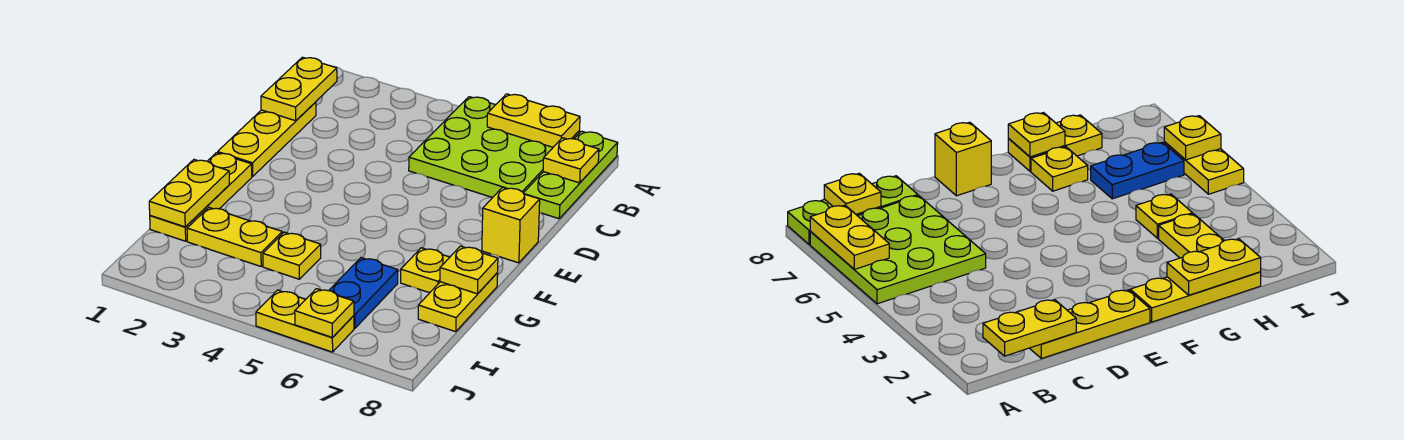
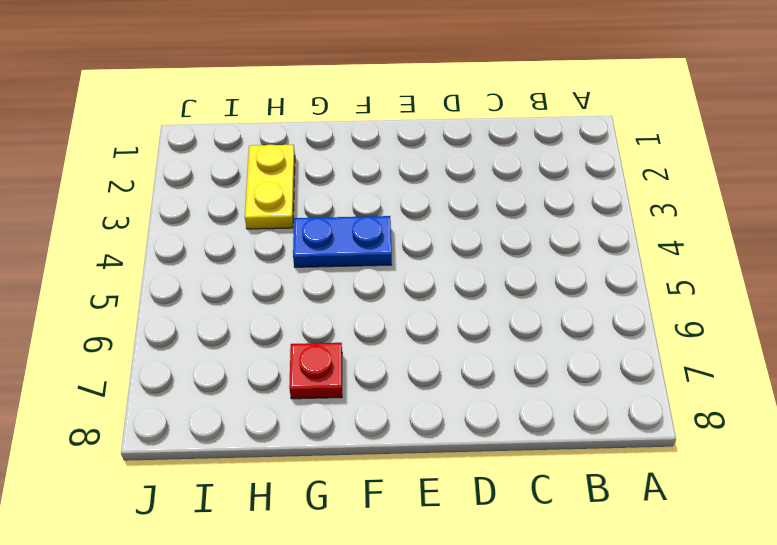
blue 1x2 plate [293,216,392,267] -> blue 1x2 plate moved to [329,258,398,328]
red 1x1 plate [289,343,342,399] -> yellow 1x1 plate [401,248,450,293]
none -> lime 3x3 plate [409,97,579,198]
none -> lime 1x3 plate [524,131,618,219]
none -> yellow 1x3 plate [218,102,316,176]

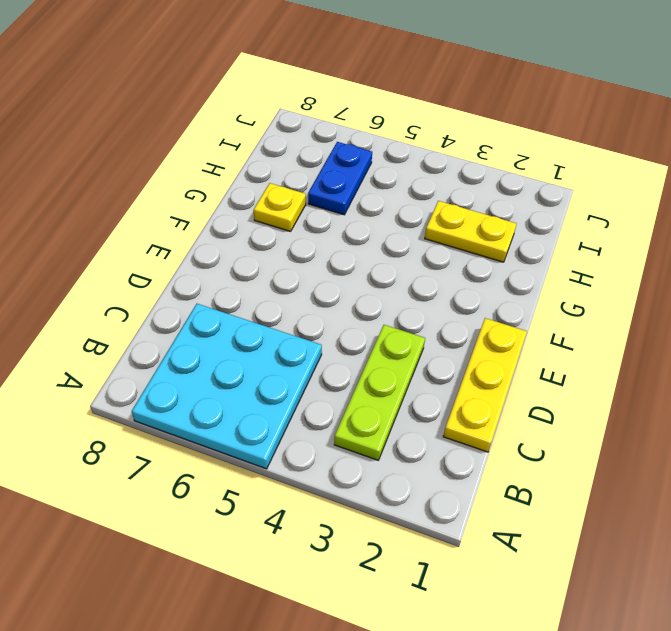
cyan 3x3 plate [132,304,322,469] -> lime 3x3 plate [409,97,579,198]
lime 1x3 plate [334,325,425,460] -> lime 1x3 plate moved to [524,131,618,219]
none -> yellow 1x1 brick [482,187,540,263]
none -> yellow 1x3 plate [150,153,252,241]
none -> yellow 1x2 plate [418,273,498,332]

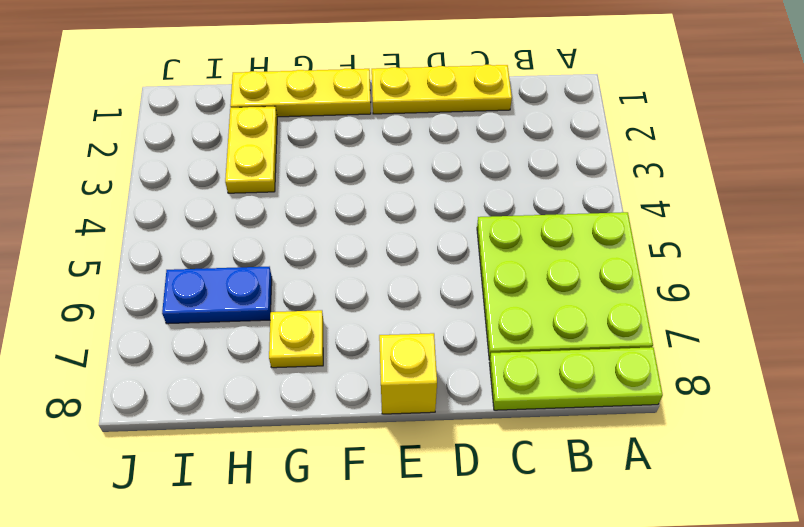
none -> yellow 1x2 plate [418,273,498,332]
none -> yellow 1x1 plate [263,232,321,279]
none -> yellow 1x2 plate [256,290,354,352]

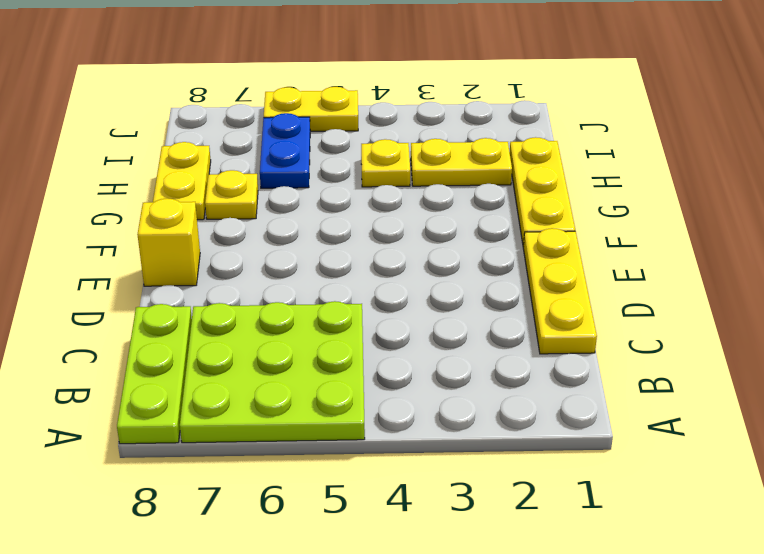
none -> yellow 1x2 plate [487,94,580,147]
none -> yellow 1x2 plate [261,57,337,121]
none -> yellow 1x1 plate [543,138,599,183]

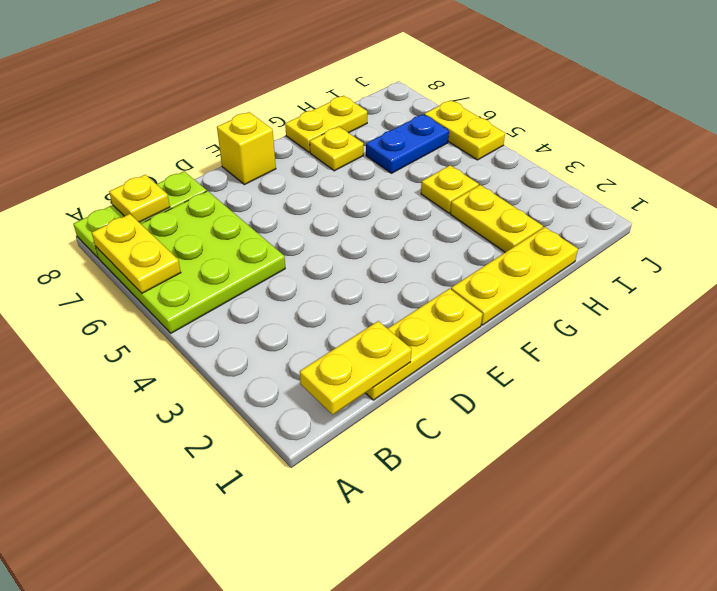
none -> yellow 1x2 plate [149,160,229,227]
none -> yellow 1x1 plate [440,246,498,294]
none -> yellow 1x1 plate [295,289,354,338]

